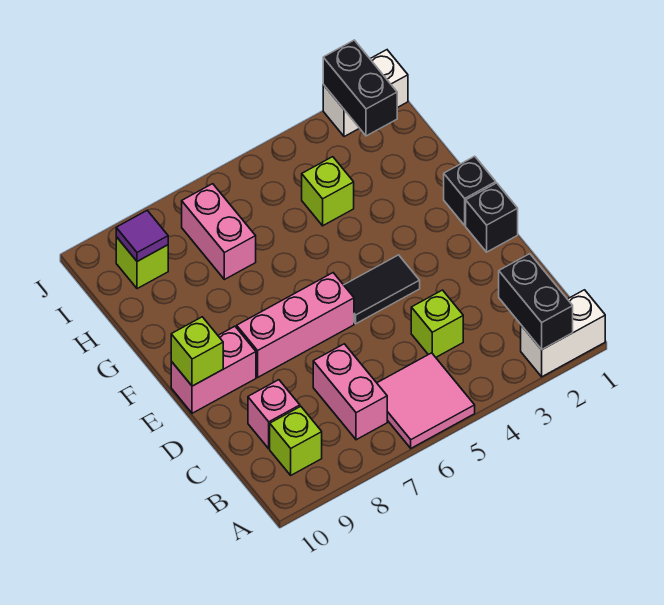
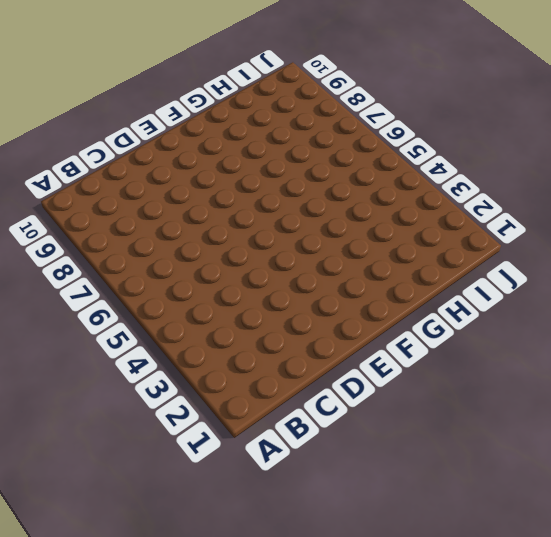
none -> white 1x2 brick [521,290,605,377]
none -> pink 2x2 tile [377,353,475,448]
none -> pink 1x2 brick [313,344,387,440]

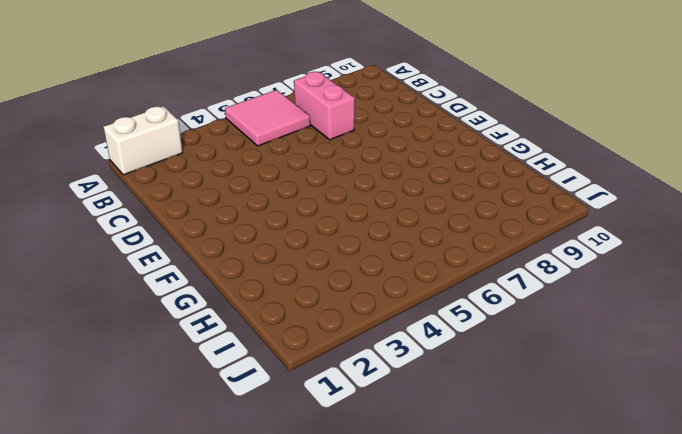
none -> lime 1x1 brick [270,406,322,475]
none -> lime 1x1 brick [411,290,463,357]
none -> pink 1x1 brick [248,380,300,449]

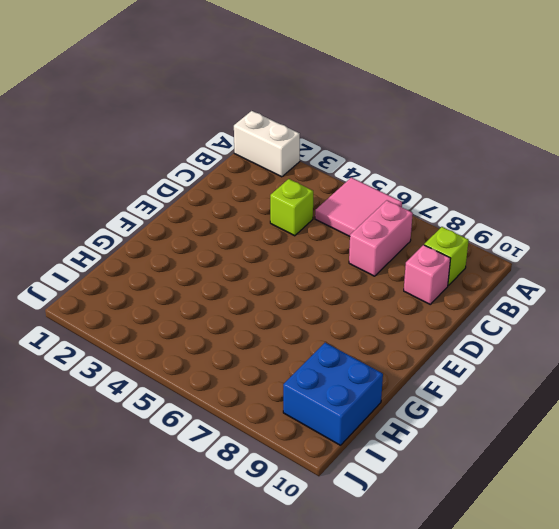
blue 2x2 brick [283,343,383,445] -> lime 1x1 brick [116,237,168,289]
none -> black 1x1 brick [466,183,518,252]
none -> black 1x2 tile [344,255,420,324]
none -> pink 1x3 brick [237,273,354,377]

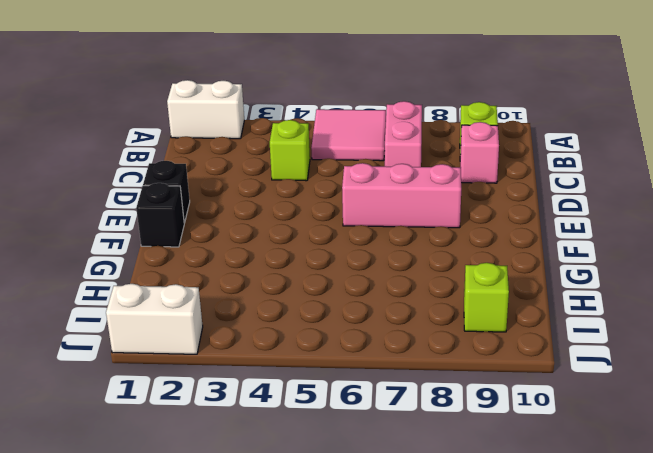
none -> black 1x2 tile [344,255,420,324]
none -> pink 1x2 brick [171,326,256,413]
none -> lime 1x1 brick [302,157,354,226]

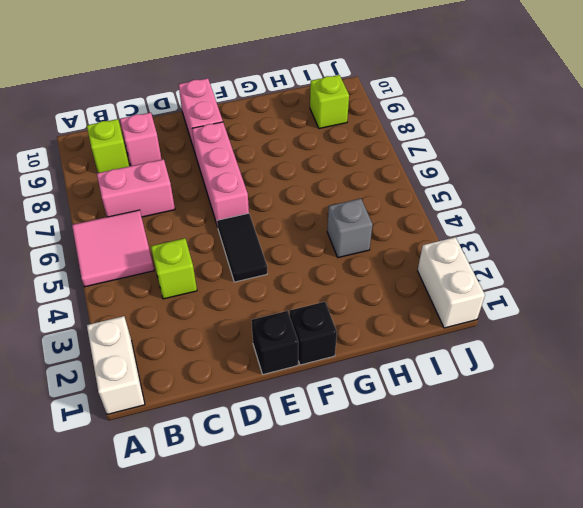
grey 1x1 brick [327,199,373,258] -> lime 1x1 brick [302,157,354,226]
none -> pink 1x2 brick [182,184,256,280]
none -> black 1x2 brick [499,254,573,350]
none -> lime 1x1 brick [171,317,223,386]

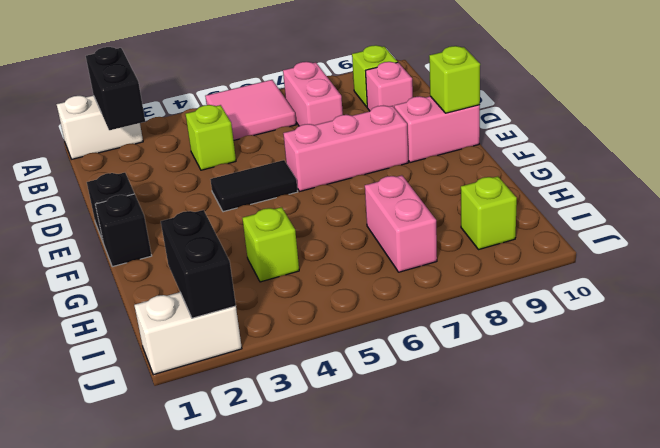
none -> purple 1x1 tile [116,210,168,261]

